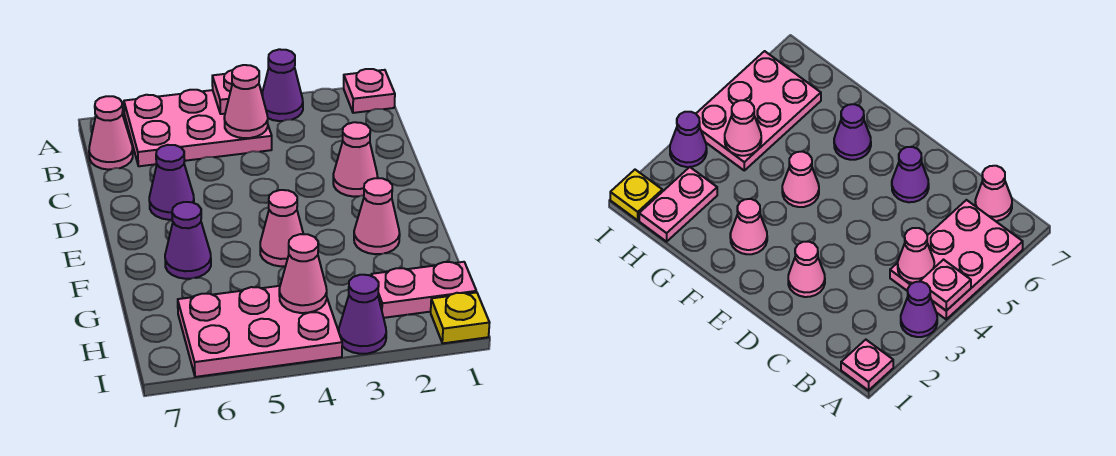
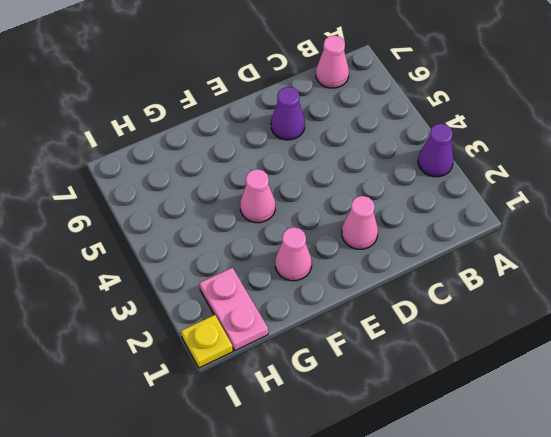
none -> pink 1x1 plate [344,69,395,113]
none -> pink 2x3 plate [124,90,272,166]
none -> purple 1x1 cone [165,202,211,279]

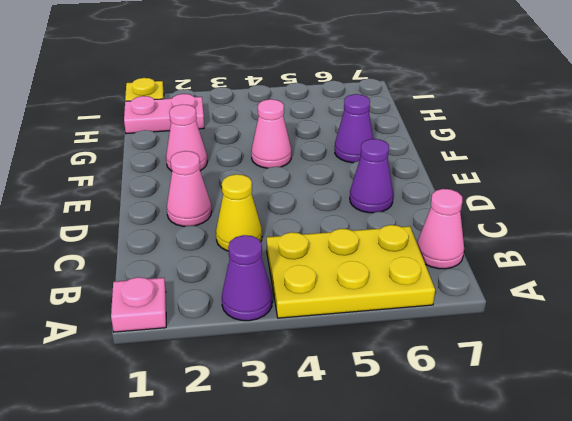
yellow 2x3 plate [267,225,435,318] -> pink 2x3 plate [124,90,272,166]
yellow 1x1 cone [216,174,262,251] -> none
none -> pink 2x3 plate [178,286,342,377]
none -> purple 1x1 cone [339,275,386,354]
none -> pink 1x1 plate [212,70,263,114]

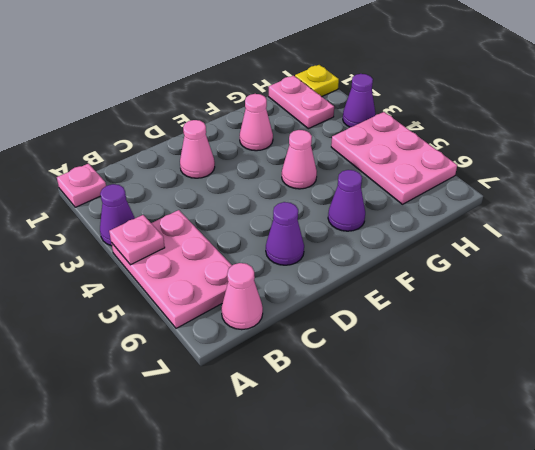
none -> pink 1x1 cone [224,65,268,138]
none -> pink 1x1 cone [279,234,327,313]

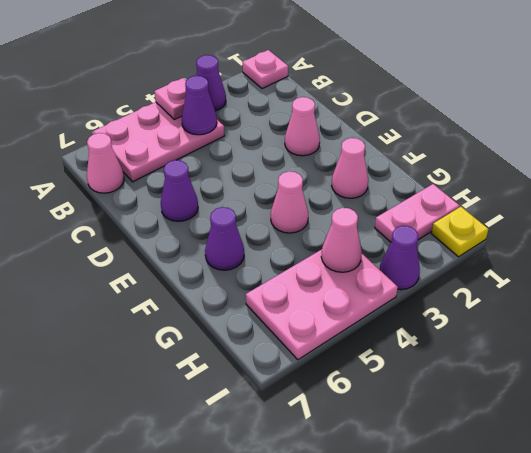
purple 1x1 cone [182,76,217,135] -> pink 1x1 cone [224,65,268,138]

